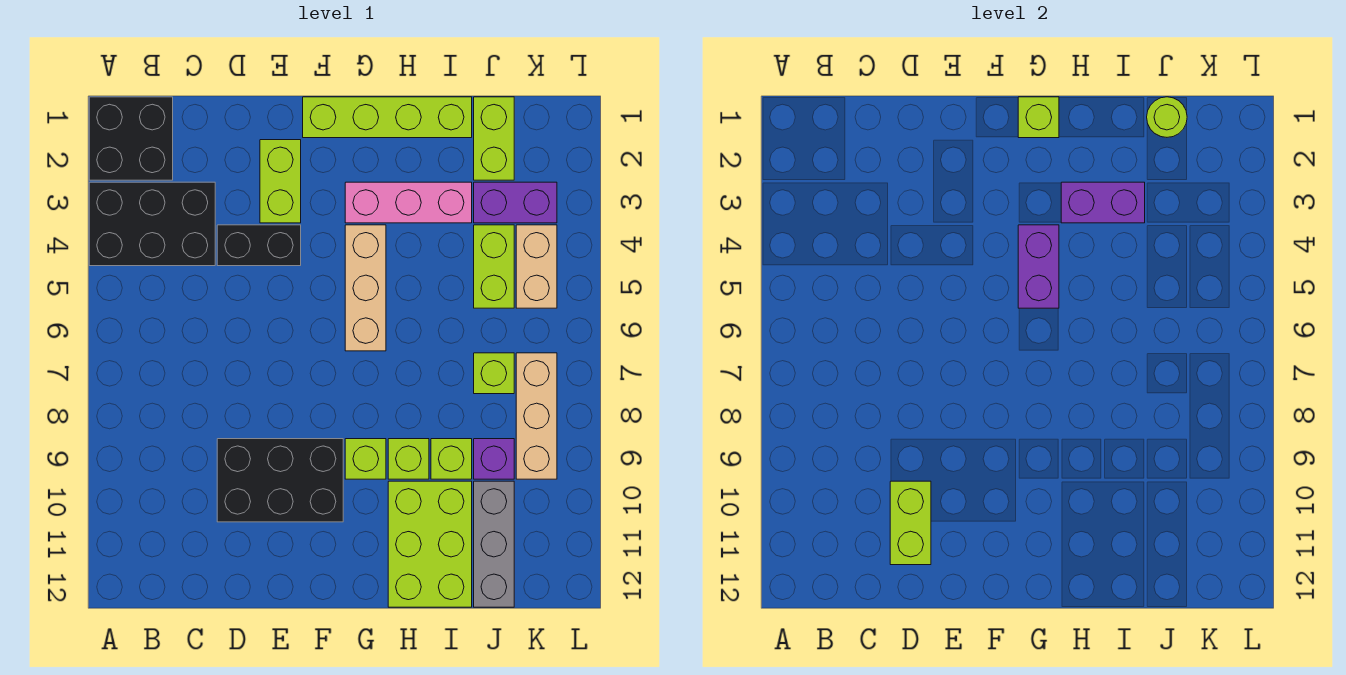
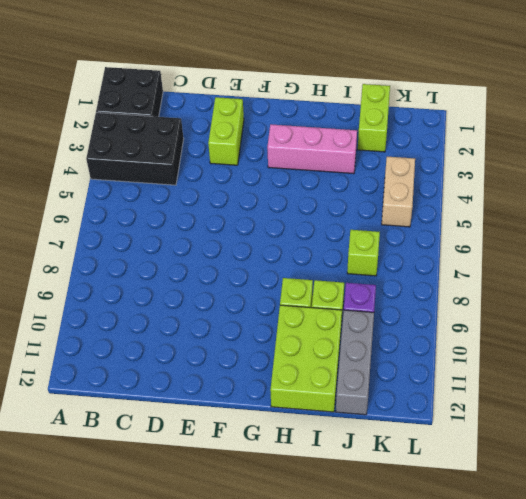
none -> black 1x2 brick [217,225,301,266]
none -> black 2x3 brick [217,439,343,522]
none -> lime 1x4 brick [303,97,472,138]

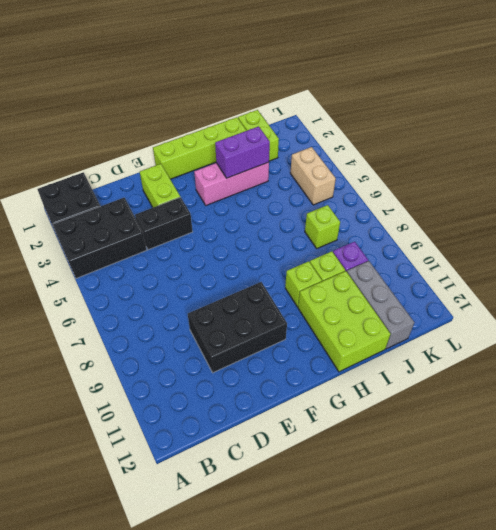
none -> tan 1x3 brick [345,225,386,351]
none -> lime 1x1 brick [345,439,386,479]
none -> purple 1x2 brick [474,182,557,223]

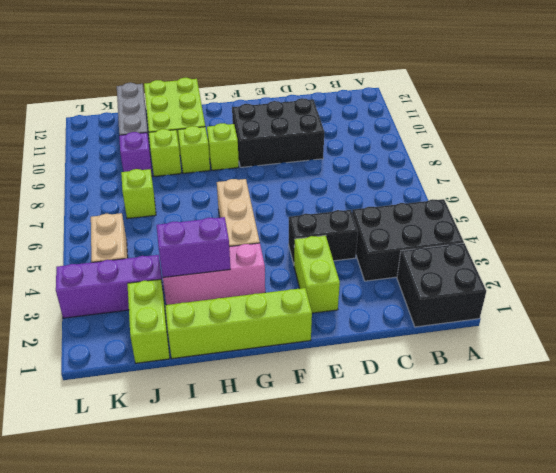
purple 1x3 brick [56,255,164,318] -> purple 1x2 brick [474,182,557,223]
none -> lime 1x2 brick [474,225,514,308]
none -> tan 1x3 brick [516,353,557,479]
none -> lime 1x2 brick [890,481,931,565]

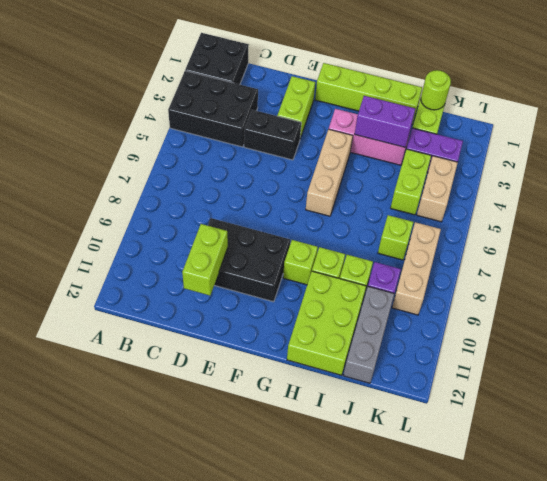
none -> lime 1x1 brick [1018,97,1059,138]
none -> purple 1x2 brick [1018,225,1059,308]

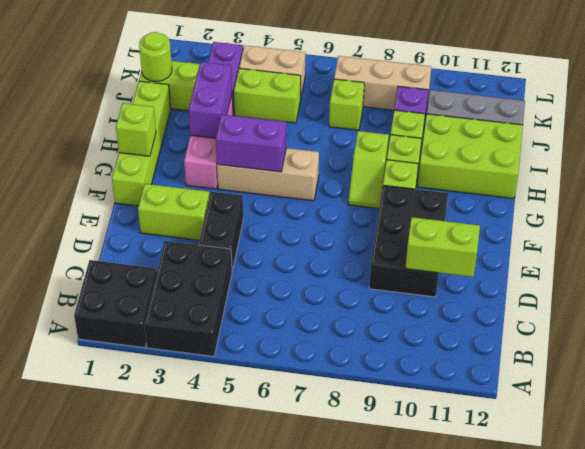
lime 1x2 slope [348,131,389,209] -> none

